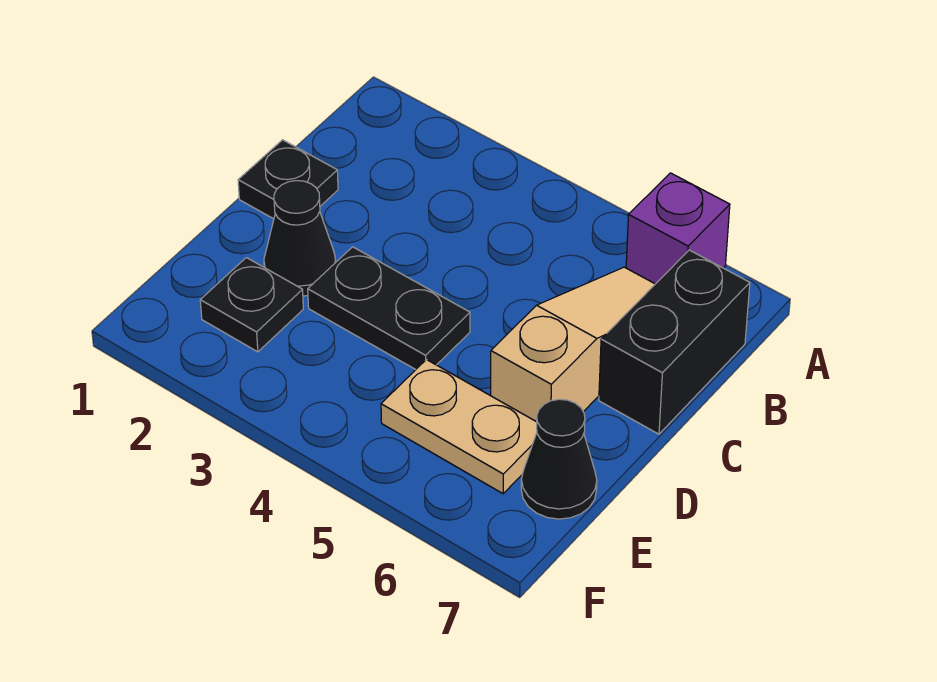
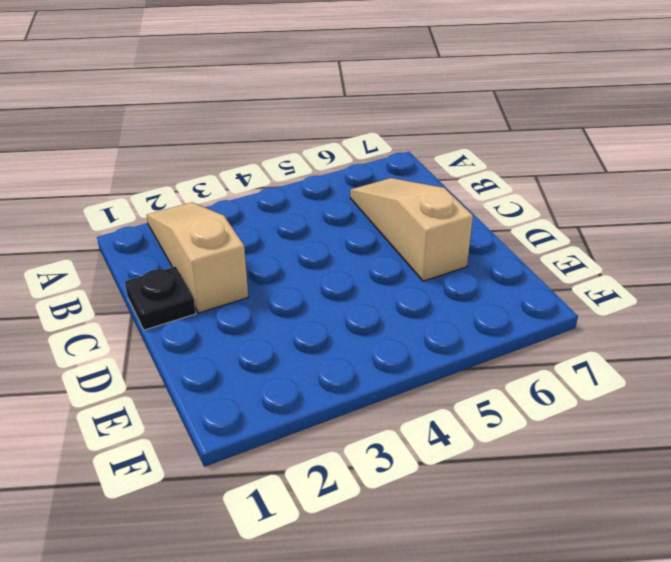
tan 1x3 slope [146,202,248,313] -> none
none -> purple 1x1 brick [626,173,730,284]
none -> black 1x2 brick [599,250,750,434]

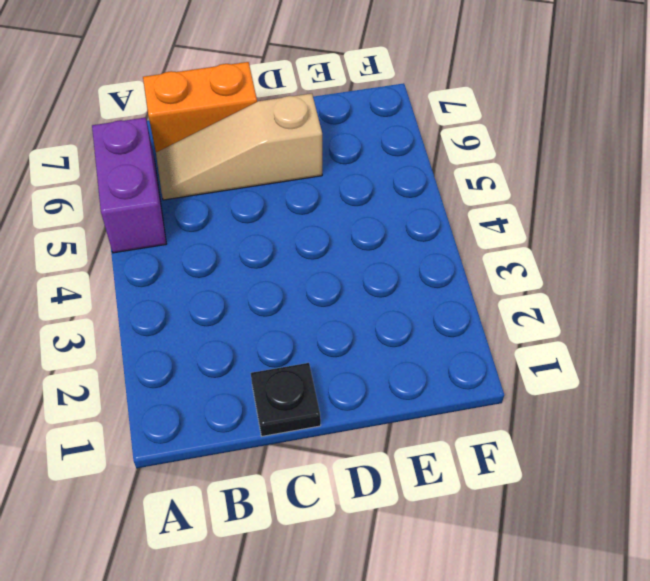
purple 1x2 brick [92,118,166,253] -> purple 1x1 brick [626,173,730,284]
orange 1x2 brick [143,62,257,152] -> black 1x2 brick [599,250,750,434]
none -> black 1x1 cone [264,181,336,296]
none -> black 1x2 plate [308,247,470,370]

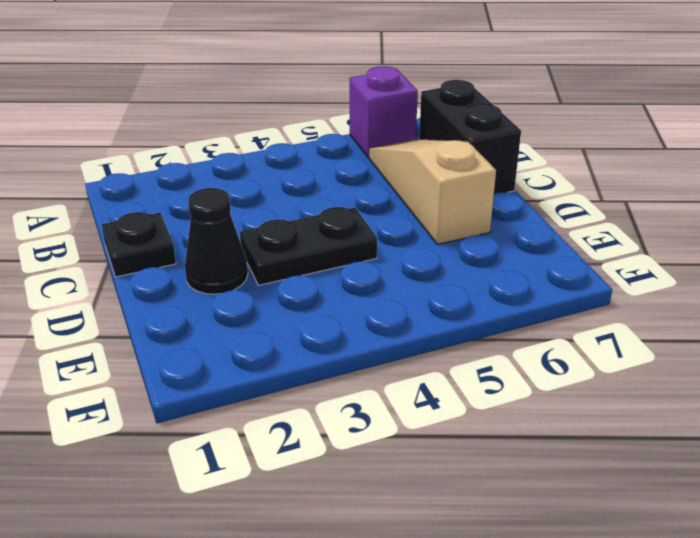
none -> black 1x1 plate [200,258,303,352]
none -> tan 1x2 plate [381,360,537,494]

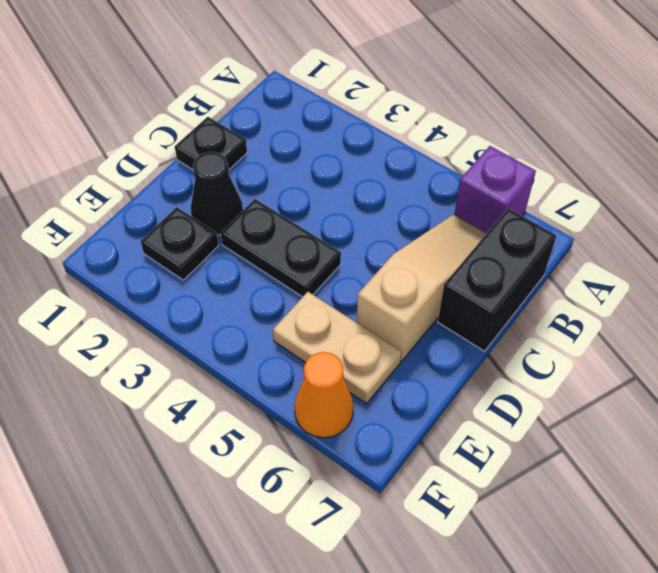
orange 1x1 cone [294,352,353,438] -> none
none -> black 1x1 cone [521,399,597,519]

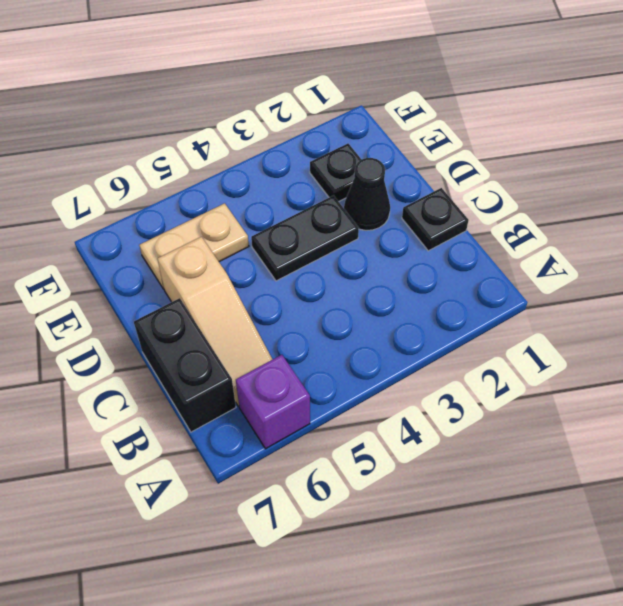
none -> black 1x1 cone [521,399,597,519]

